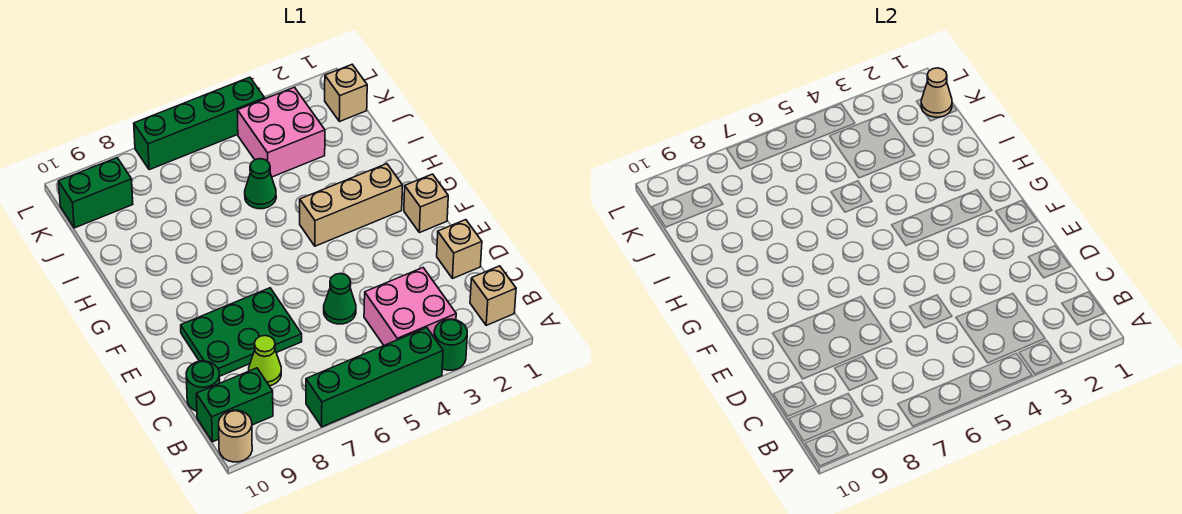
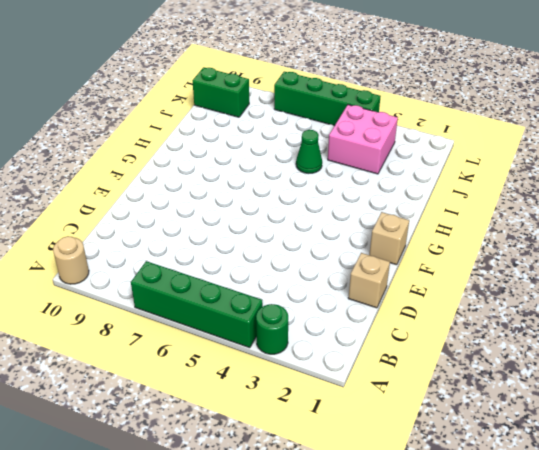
none -> tan 1x1 brick [470,266,516,325]
none -> pink 2x2 brick [364,268,456,345]
none -> green 1x2 brick [196,368,273,442]

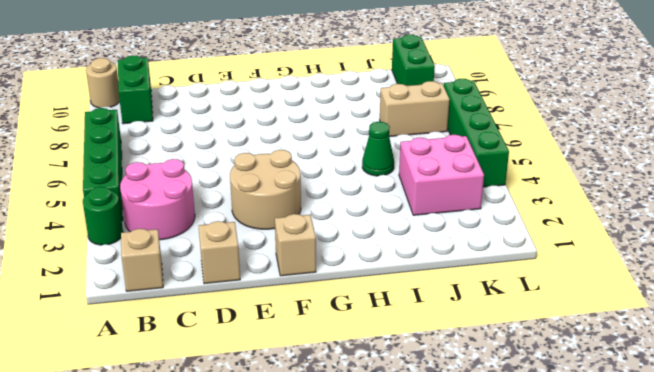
pink 2x2 round brick [120,159,195,240] -> pink 2x2 brick [364,268,456,345]
tan 2x2 round brick [230,150,301,229] -> none
tan 1x2 brick [380,81,450,137] -> none
none -> lime 1x1 cone [249,335,281,386]
none -> green 1x1 round brick [186,361,220,411]
none -> green 1x1 cone [324,273,356,324]

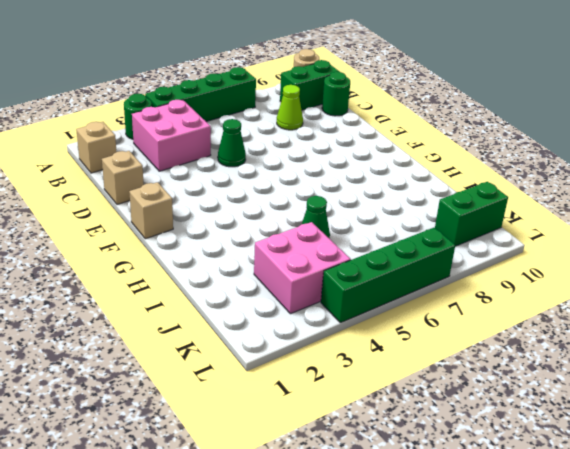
none -> green 2x3 plate [181,288,302,376]
none -> tan 1x3 brick [300,164,403,246]
none -> tan 1x1 brick [325,65,367,122]

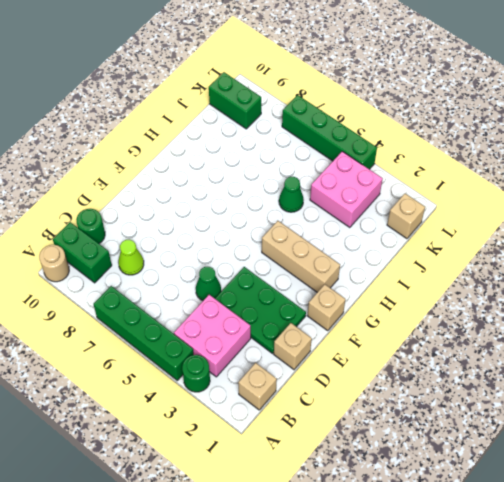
green 2x3 plate [215,267,306,353] -> green 2x3 plate moved to [181,288,302,376]
none -> tan 1x1 cone [921,68,952,117]

